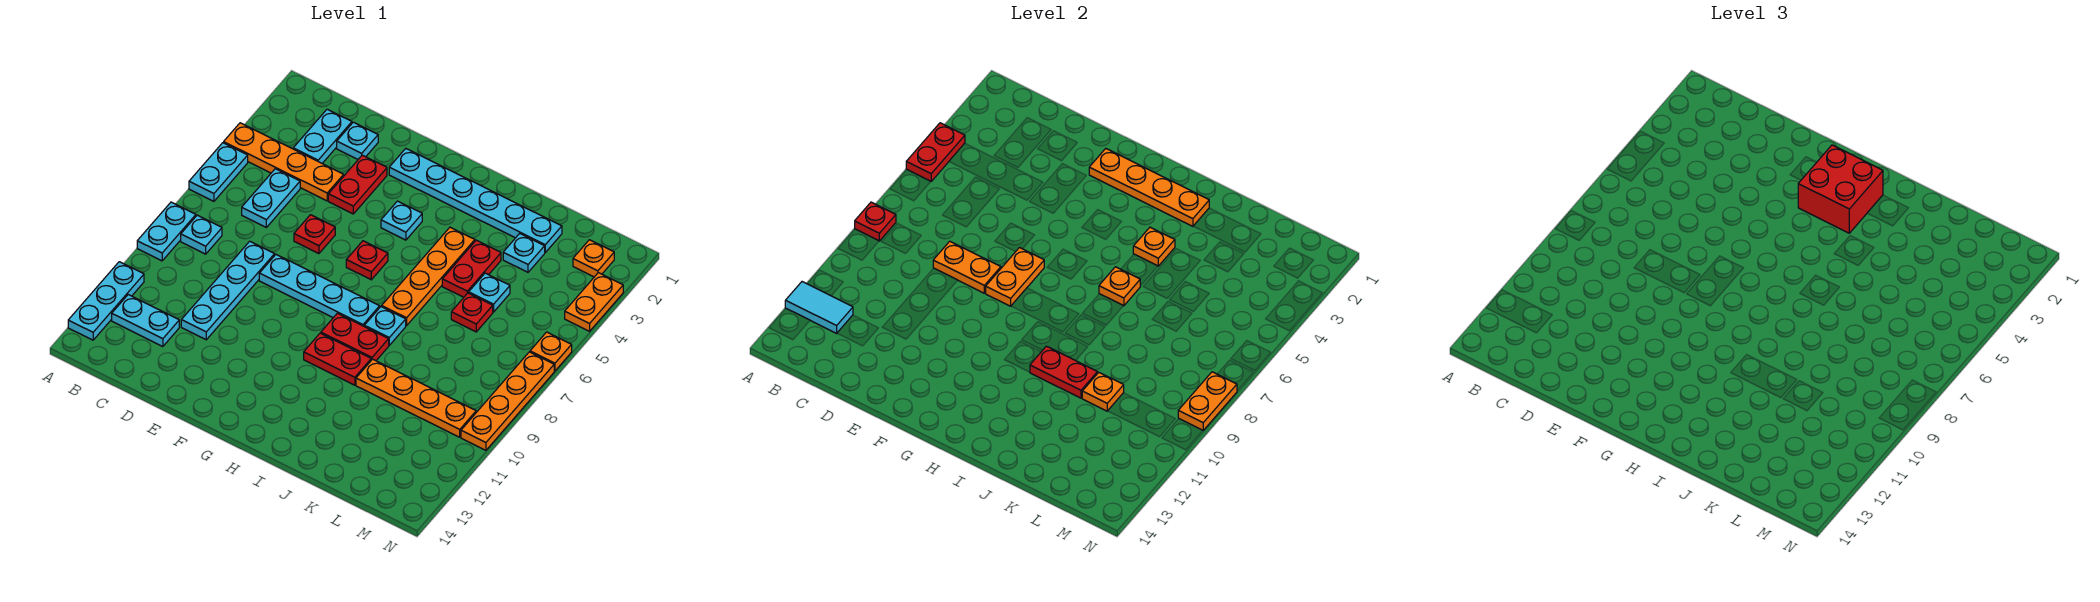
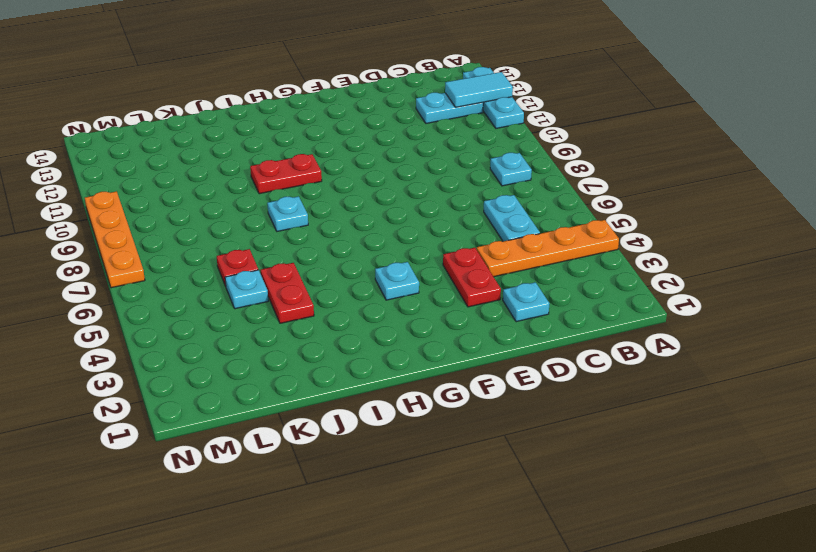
none -> cyan 1x2 plate [189,143,248,201]
none -> cyan 1x2 plate [137,202,196,261]
none -> cyan 1x2 plate [293,109,352,163]
none -> cyan 1x4 plate [181,241,275,340]

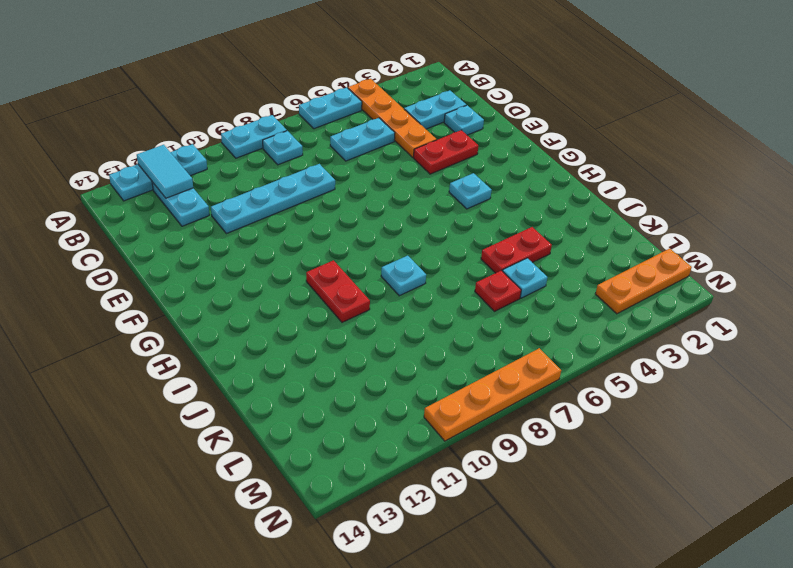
orange 1x3 plate [595,249,692,314] -> orange 1x1 plate [573,240,614,277]
none -> red 1x1 plate [294,215,335,254]
none -> cyan 1x4 plate [259,255,380,326]
none -> cyan 1x6 plate [389,149,562,252]
none -> red 1x1 plate [346,241,388,280]

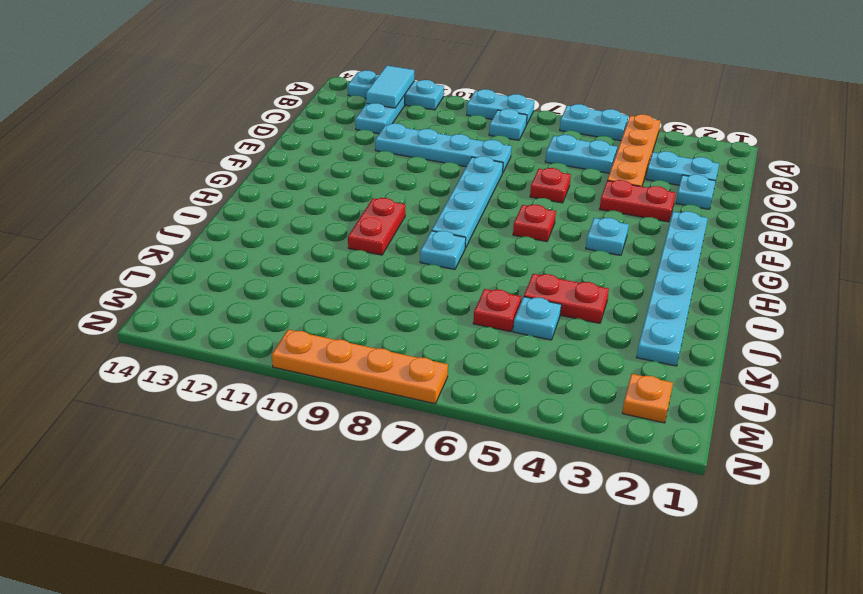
none -> red 1x2 plate [321,313,389,361]
none -> orange 1x4 plate [382,227,475,326]
none -> orange 1x4 plate [356,359,476,437]
none -> cyan 1x1 plate [503,234,545,272]

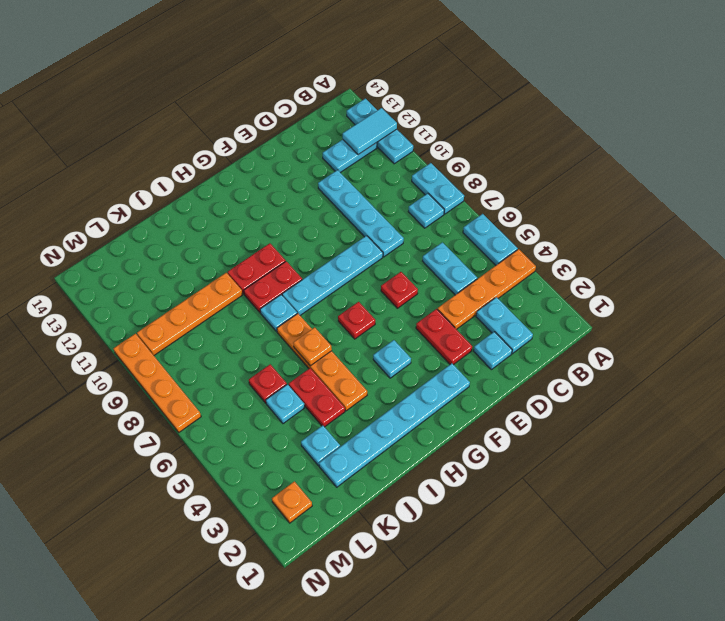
none -> orange 1x2 plate [565,273,623,331]
none -> orange 1x1 plate [530,332,572,371]
none -> red 1x2 plate [906,123,965,181]
none -> red 1x1 plate [855,202,896,241]

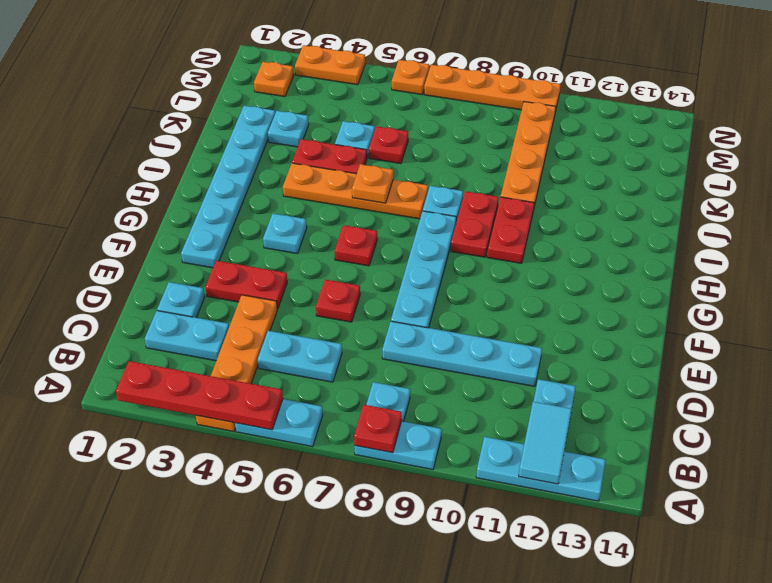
red 1x4 plate [116,361,283,430] -> red 1x2 plate [906,123,965,181]
none -> orange 1x2 plate [933,241,1001,293]
none -> orange 1x4 plate [1089,149,1209,226]
none -> orange 1x2 plate [985,248,1044,306]
none -> orange 1x1 plate [1133,227,1175,266]

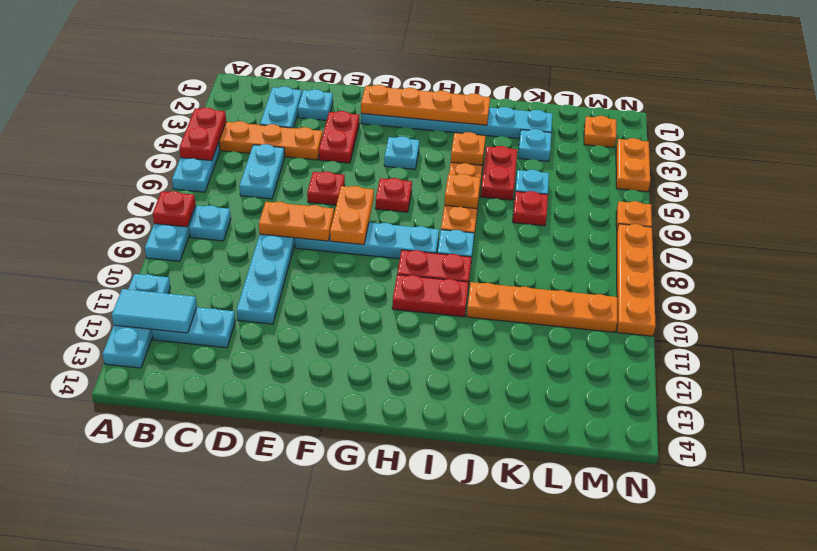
none -> red 1x2 plate [1030,346,1098,398]
none -> orange 1x1 plate [1082,373,1124,411]
none -> orange 1x2 plate [1178,372,1237,430]
none -> red 2x2 brick [1798,145,1883,233]

